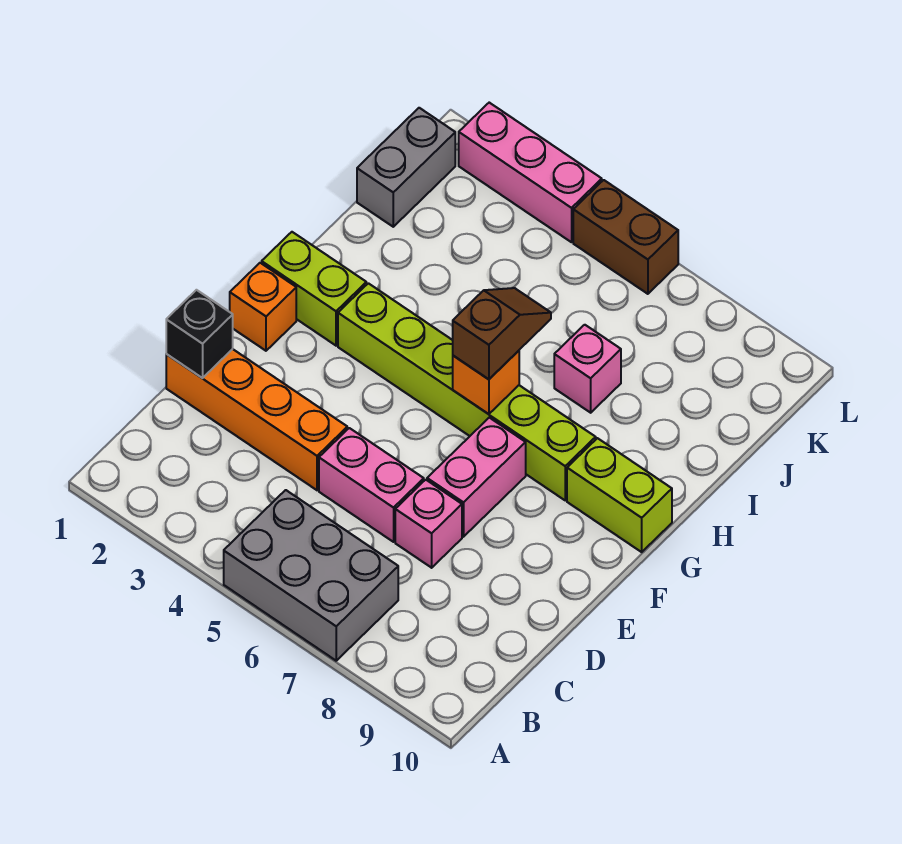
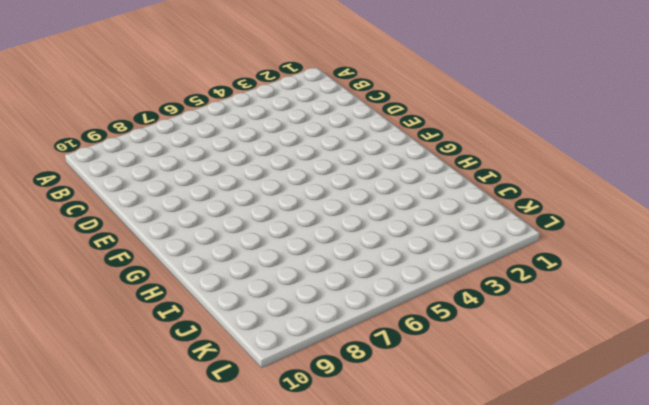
none -> grey 2x3 brick [224,490,398,661]
none -> orange 1x4 brick [166,349,347,490]
none -> pink 1x2 brick [319,428,424,542]

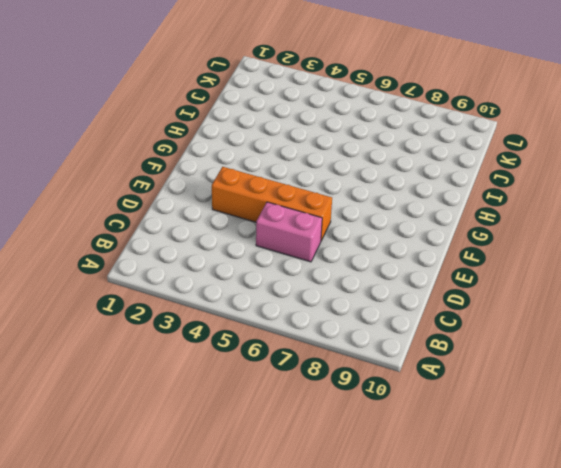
orange 1x4 brick [212,167,332,240] -> orange 1x4 brick moved to [166,349,347,490]
none -> grey 2x3 brick [224,490,398,661]
none -> pink 1x1 brick [395,480,462,568]
none -> pink 1x2 brick [427,418,526,537]

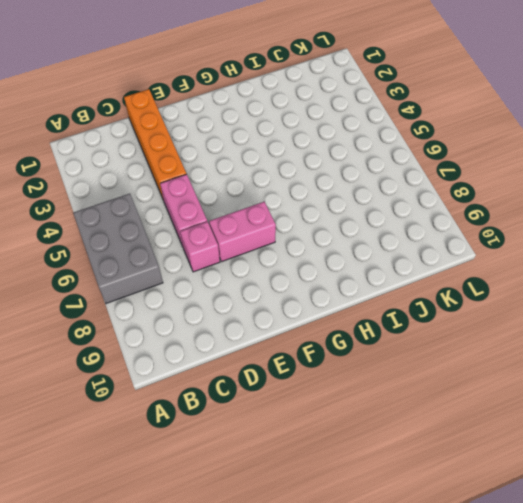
none -> orange 1x1 brick [230,263,296,351]
none -> lime 1x2 brick [262,232,366,346]
none -> lime 1x6 brick [338,283,596,500]

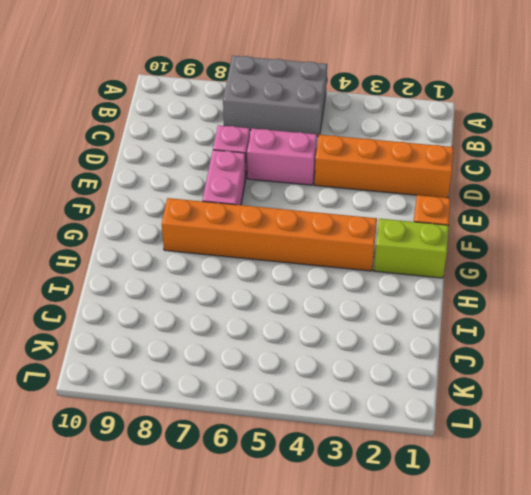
orange 1x6 brick [162,198,377,271] -> lime 1x6 brick [338,283,596,500]
none -> lime 1x2 brick [567,438,672,552]
none -> pink 1x1 brick [554,325,621,413]
none -> grey 1x2 brick [357,108,455,227]

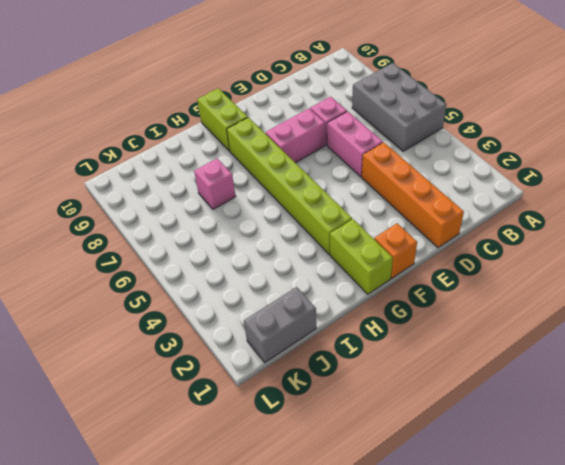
none -> pink 1x3 brick [459,103,602,242]
none -> brown 1x2 brick [573,180,678,294]
none -> black 1x1 brick [166,290,233,378]

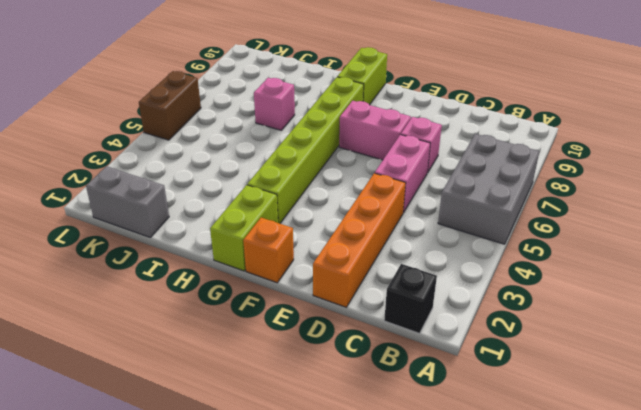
black 1x1 brick [384,264,437,333] -> black 1x1 brick moved to [166,290,233,378]
none -> pink 1x3 brick [459,103,602,242]
none -> orange 1x1 brick [453,351,519,414]
none -> brown 1x2 slope [453,288,551,379]

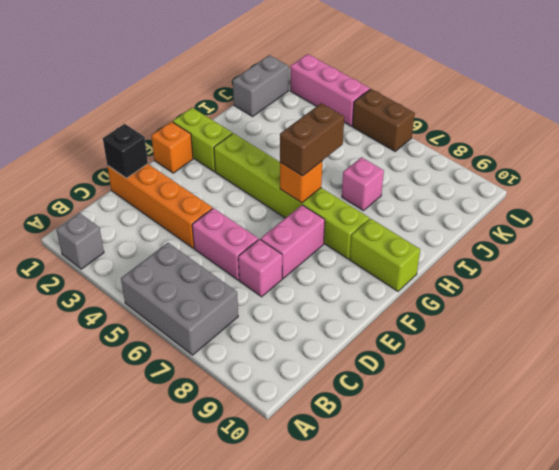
grey 1x1 brick [56,213,104,269] -> none
brown 1x2 brick [280,103,344,176] -> brown 1x2 slope [453,288,551,379]

